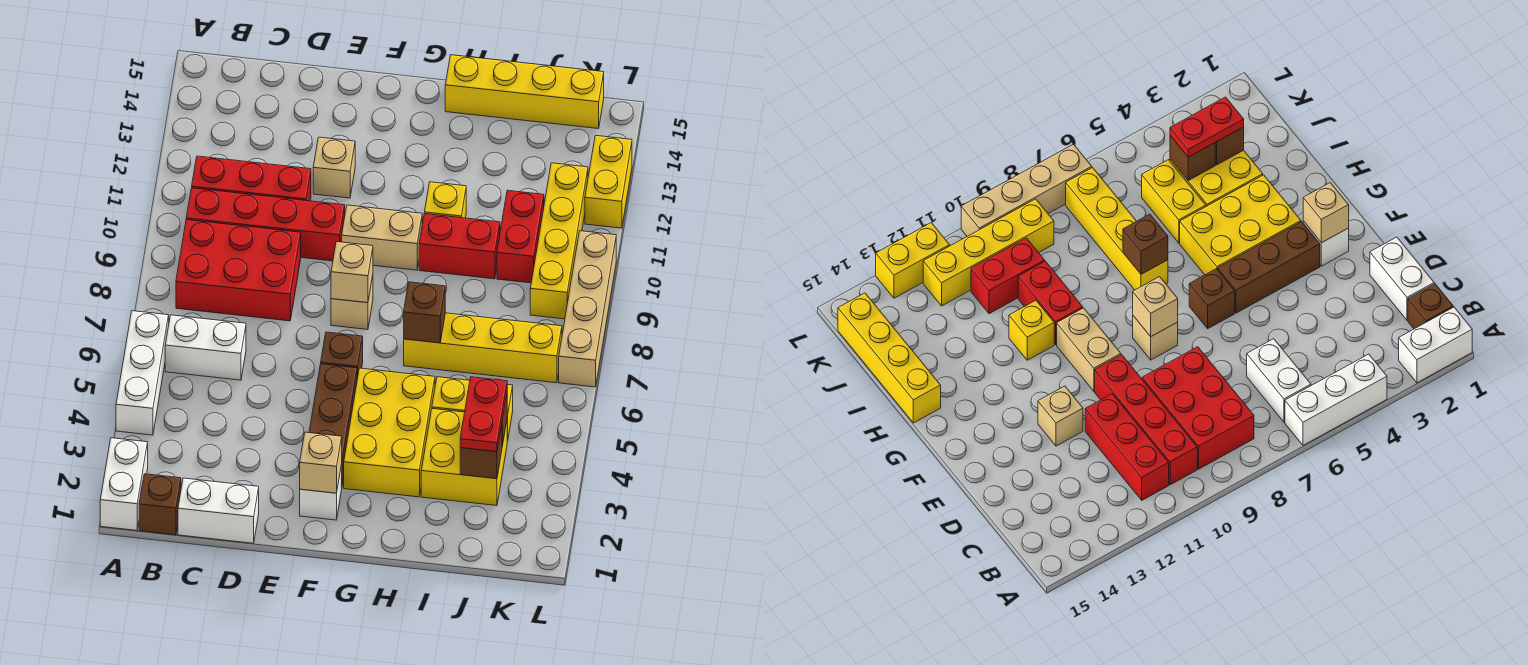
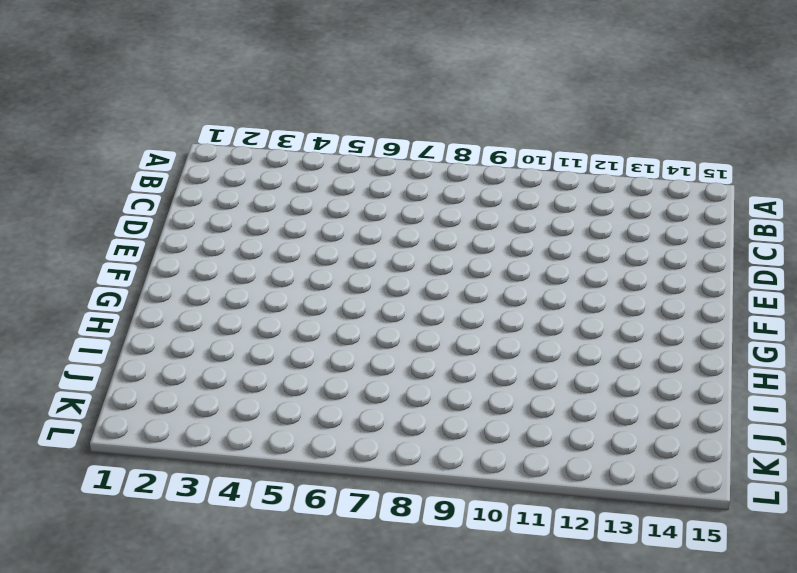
none -> white 1x2 brick [100,438,148,530]
none -> white 1x3 brick [116,311,169,435]
none -> brown 1x1 brick [139,474,181,535]
none -> white 1x2 brick [165,315,246,380]

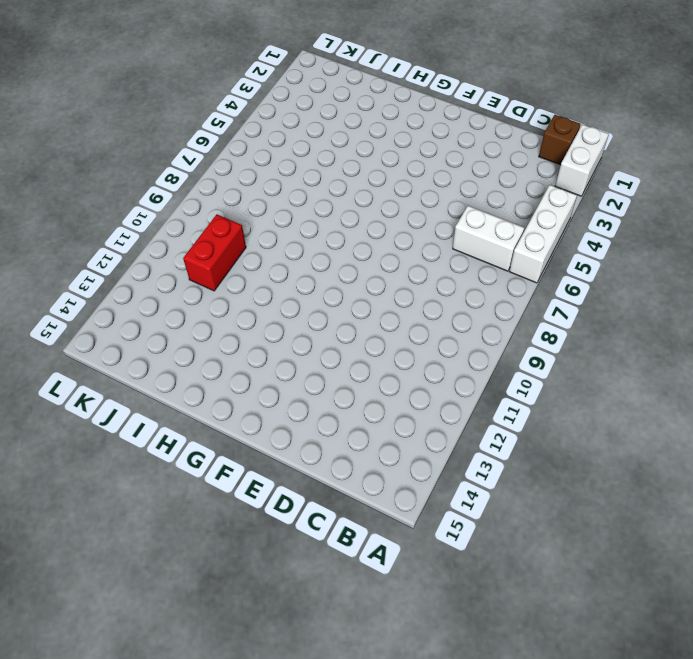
none -> red 2x3 brick [176,220,301,321]
none -> red 1x4 brick [186,188,345,261]
none -> red 1x3 brick [192,156,311,201]
none -> white 1x2 brick [178,478,259,543]

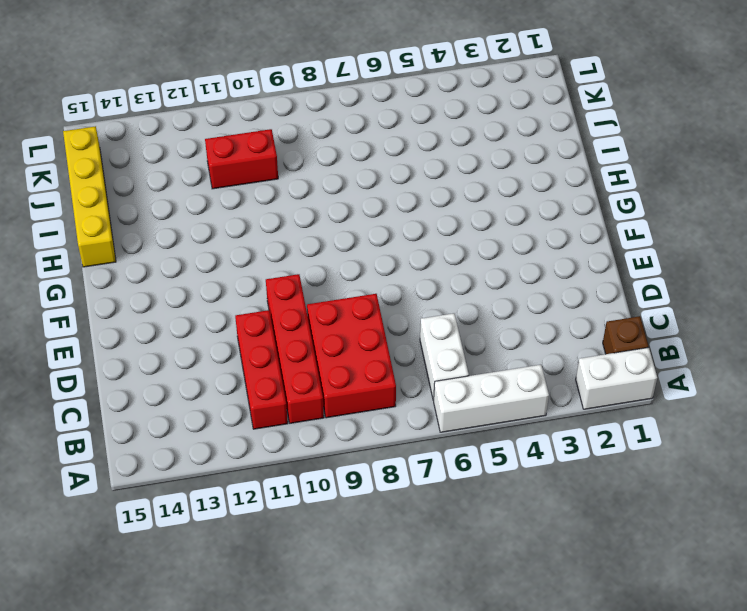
none -> white 1x2 brick [178,478,259,543]
none -> tan 1x1 brick [313,137,355,198]
none -> white 1x1 brick [300,464,342,520]
none -> brown 1x3 brick [309,364,357,485]

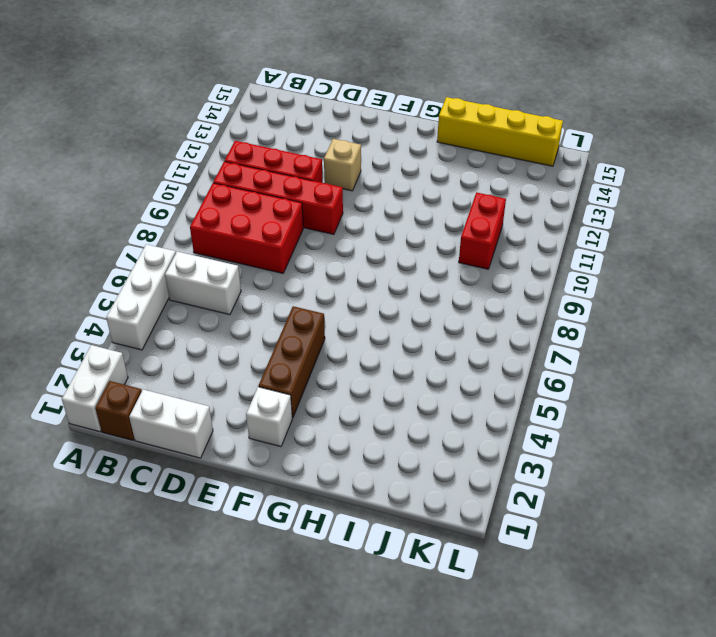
none -> brown 1x1 brick [321,332,363,378]
none -> tan 1x1 brick [331,276,373,330]
none -> tan 1x2 brick [342,205,422,270]
none -> yellow 2x3 brick [344,368,435,497]

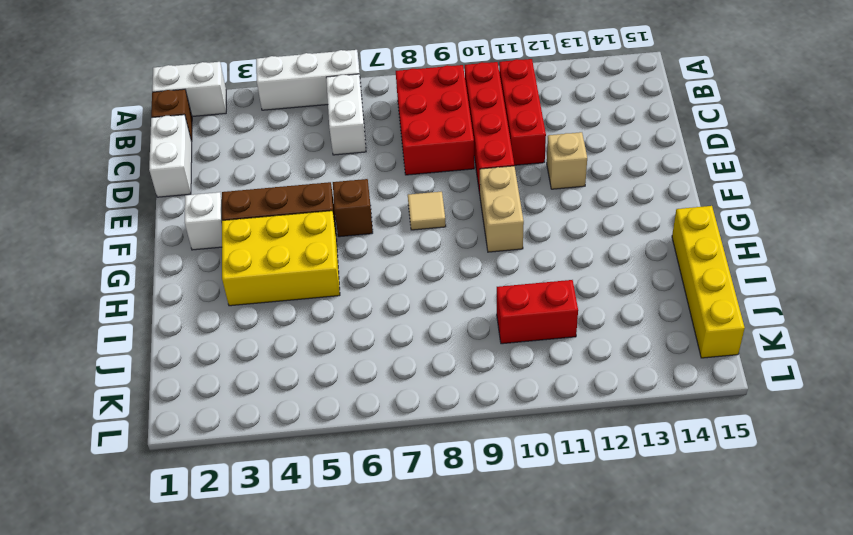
tan 1x1 tile [408,192,446,230] -> tan 1x1 brick [331,276,373,330]
none -> yellow 1x4 brick [404,313,562,383]
none -> red 1x2 brick [419,214,500,279]
none -> yellow 1x1 brick [424,182,466,218]
none -> yellow 2x2 brick [421,409,507,506]

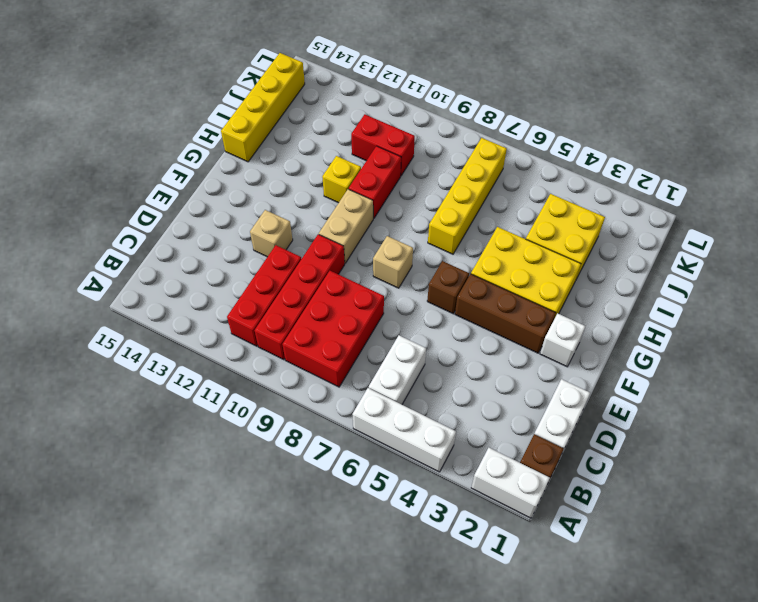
none -> yellow 1x2 brick [432,377,513,442]
none -> yellow 1x4 brick [530,163,588,319]
none -> tan 1x4 brick [559,231,616,387]
none -> yellow 1x2 brick [585,135,632,228]

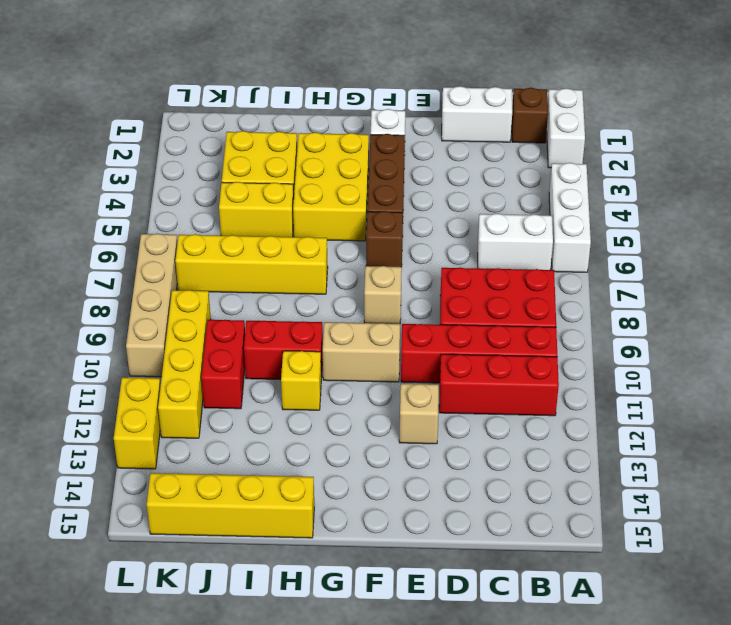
none -> tan 1x1 brick [300,432,342,493]
none -> tan 1x1 brick [331,242,373,303]
none -> brown 1x1 brick [404,282,445,343]
none -> brown 1x1 brick [460,425,502,479]

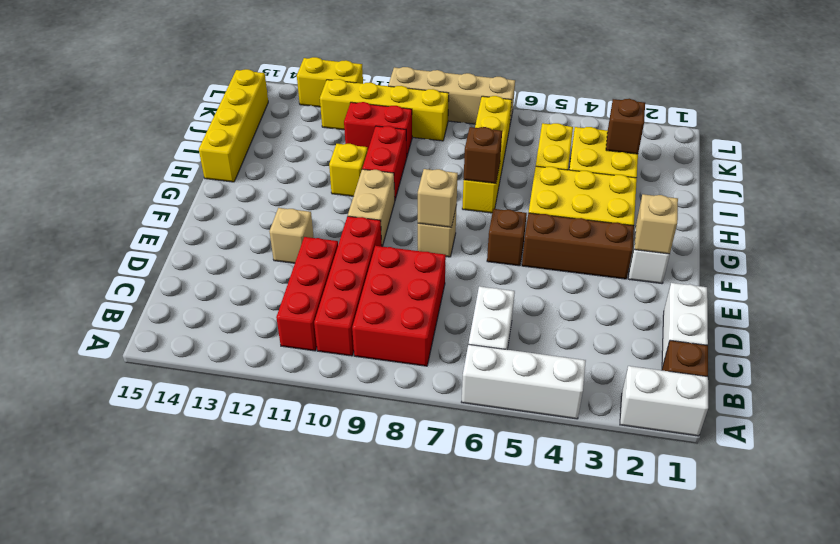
none -> brown 1x1 brick [1170,136,1215,180]
none -> red 1x2 plate [460,377,507,452]

